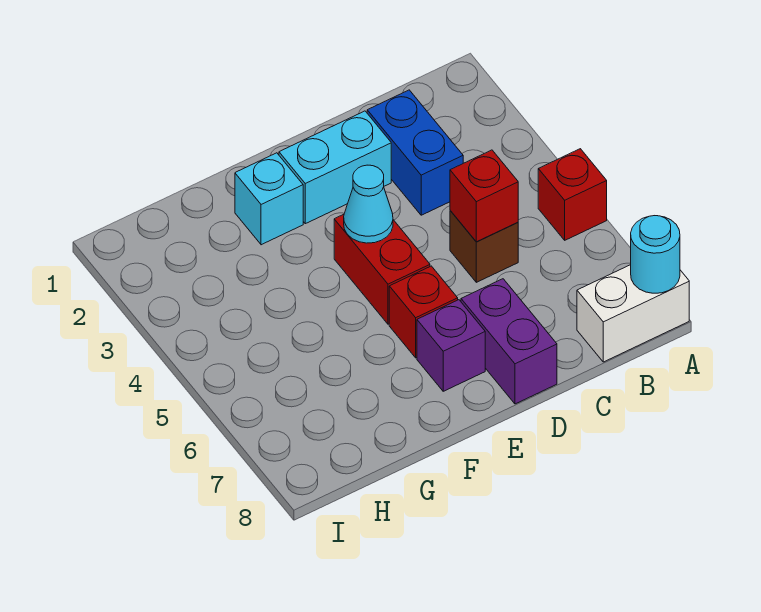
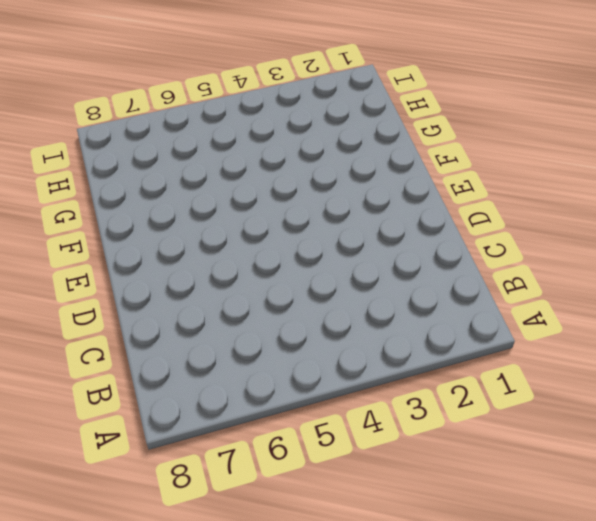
none -> red 1x1 brick [538,149,607,240]
none -> white 1x2 brick [577,265,689,362]
none -> blue 1x2 brick [367,90,463,215]

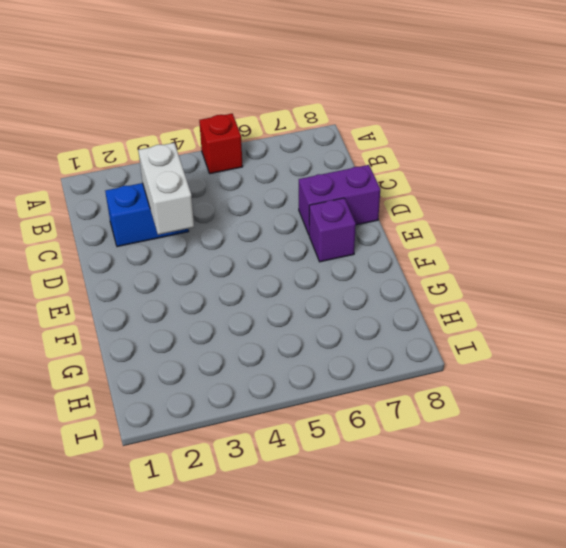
white 1x2 brick [138,143,194,235] -> white 1x2 brick moved to [577,265,689,362]
none -> brown 1x1 brick [450,211,518,282]
none -> cyan 1x2 brick [279,111,391,224]
none -> red 1x2 brick [334,214,430,324]

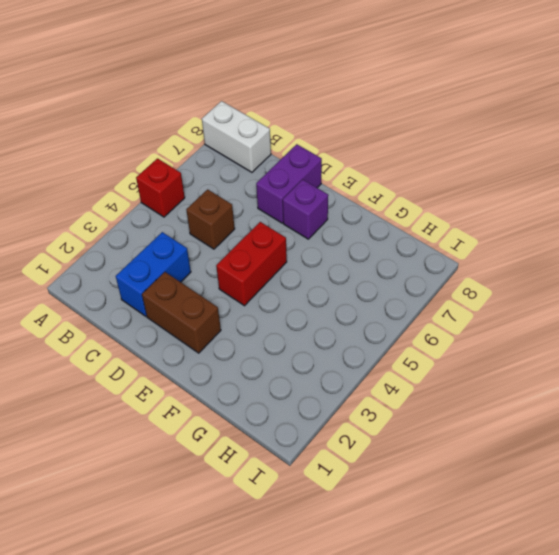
brown 1x2 brick [142,272,221,353] -> cyan 1x2 brick [279,111,391,224]
none -> red 1x1 brick [389,266,458,358]
none -> cyan 1x1 brick [235,153,303,245]
none -> cyan 1x1 round brick [631,216,680,293]

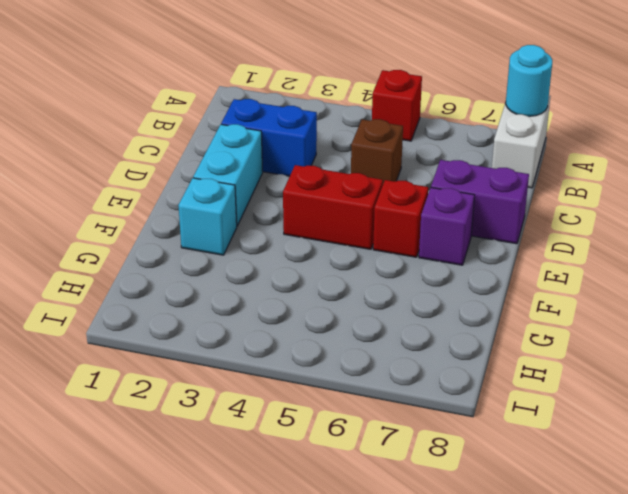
none -> red 1x1 brick [450,150,518,242]
none -> cyan 1x1 cone [344,165,393,243]

